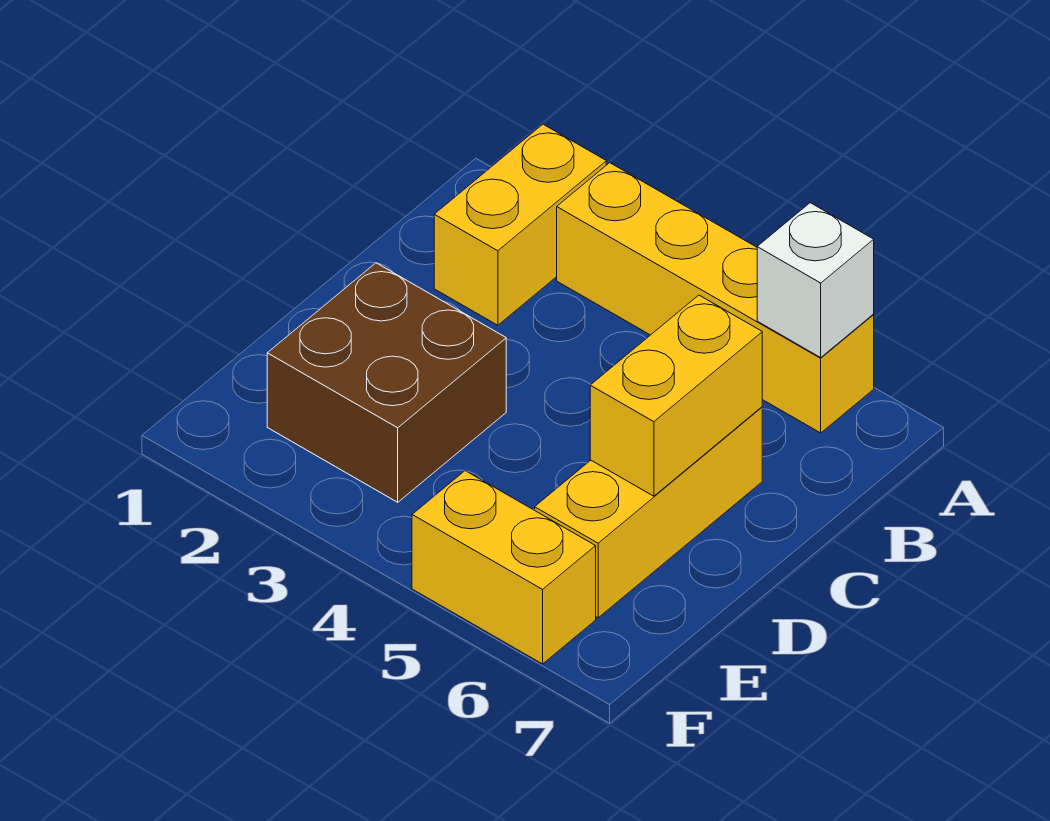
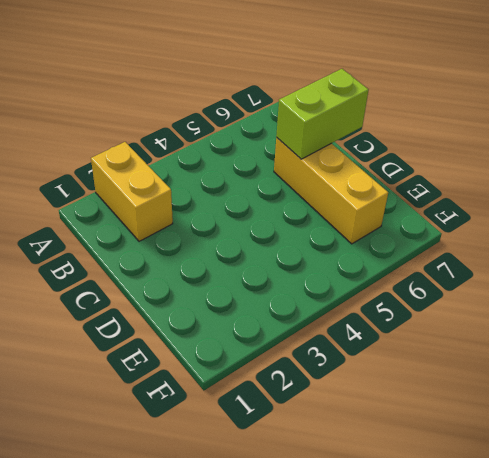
lime 1x2 brick [276,69,368,159] -> yellow 1x2 brick [590,295,762,496]
none -> yellow 1x4 brick [557,163,874,433]
none -> brown 2x2 brick [267,263,506,502]

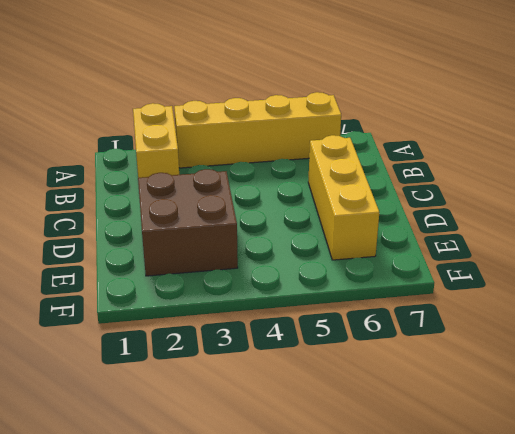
none -> yellow 1x2 brick [412,471,596,664]
none -> white 1x1 brick [757,203,874,357]

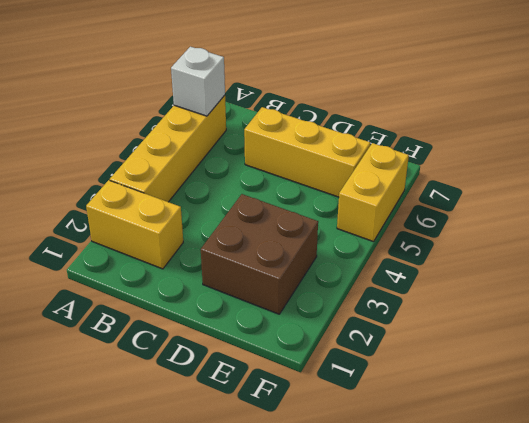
none -> yellow 1x2 brick [590,295,762,496]

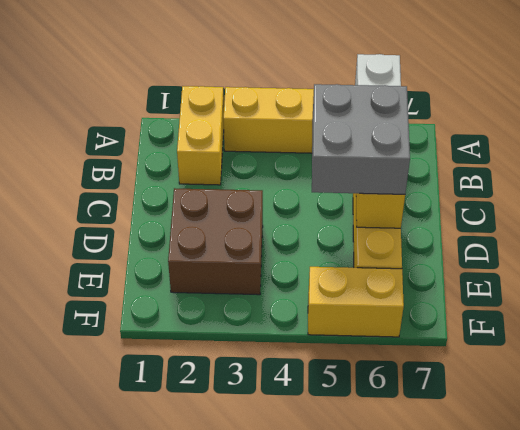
grey 2x2 brick [312,84,410,194] -> none

